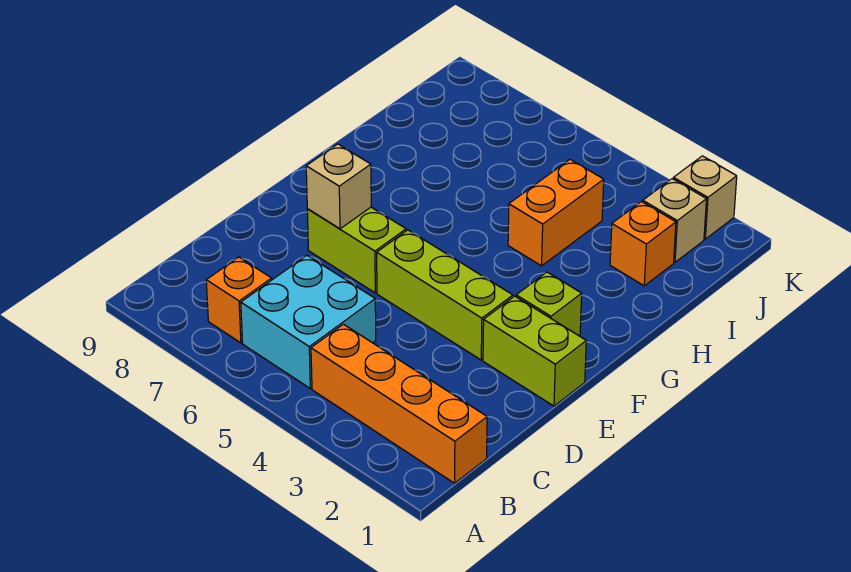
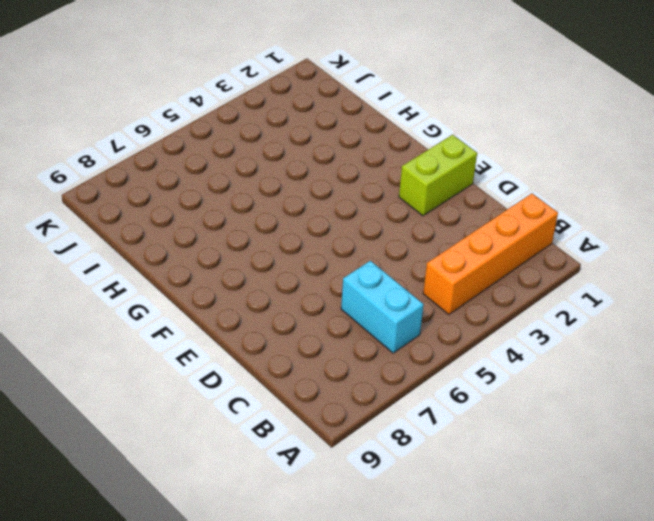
cyan 1x2 brick [341,261,424,353] -> cyan 2x2 brick [241,255,376,388]
none -> orange 1x1 brick [206,257,272,343]
none -> lime 1x3 brick [377,230,513,360]
none -> lime 1x2 brick [307,207,406,293]

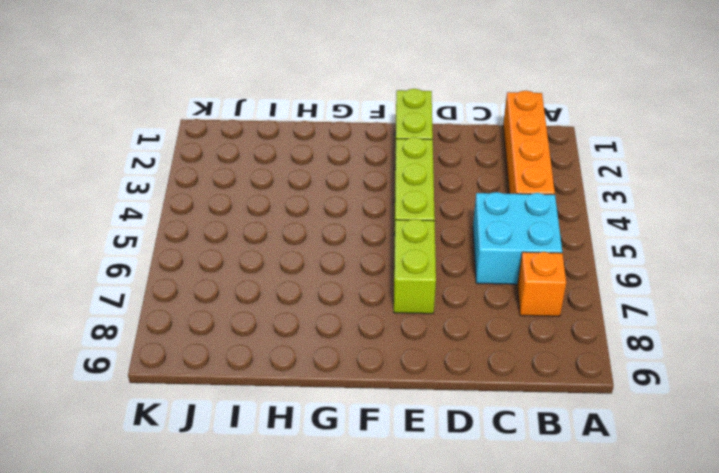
none -> lime 1x1 brick [516,272,582,336]
none -> orange 1x2 brick [508,159,604,266]
none -> orange 1x1 brick [610,202,676,286]

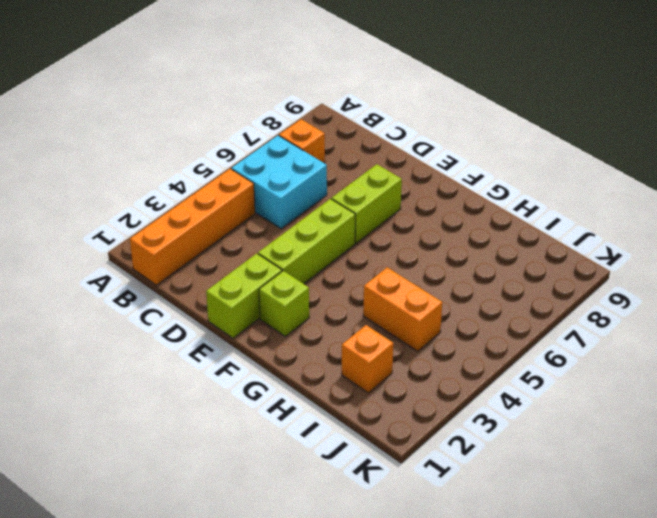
none -> tan 1x1 brick [643,179,706,262]
none -> tan 1x1 brick [673,156,737,239]
none -> tan 1x1 brick [306,144,371,229]

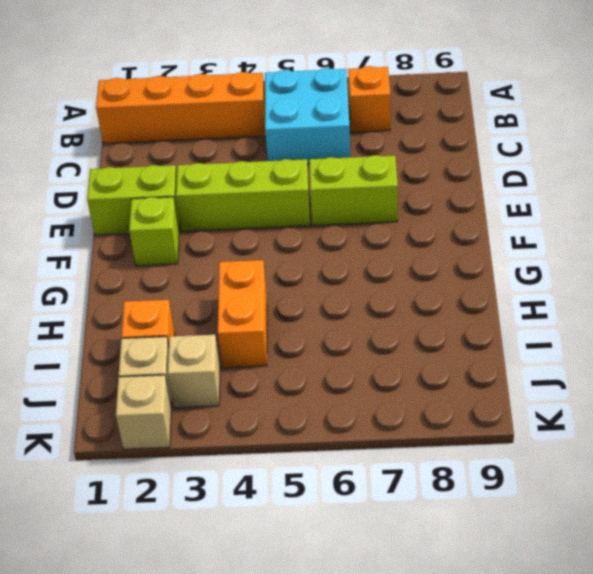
tan 1x1 brick [168,335,220,408] -> tan 1x1 brick moved to [306,144,371,229]

